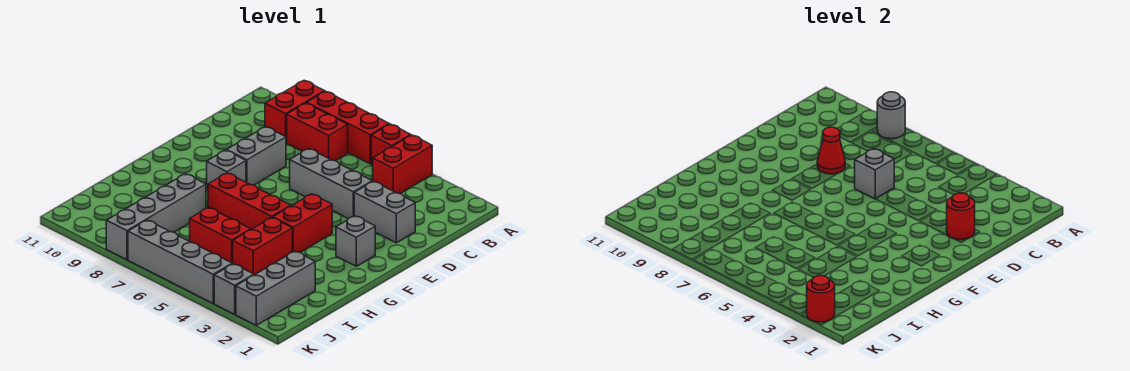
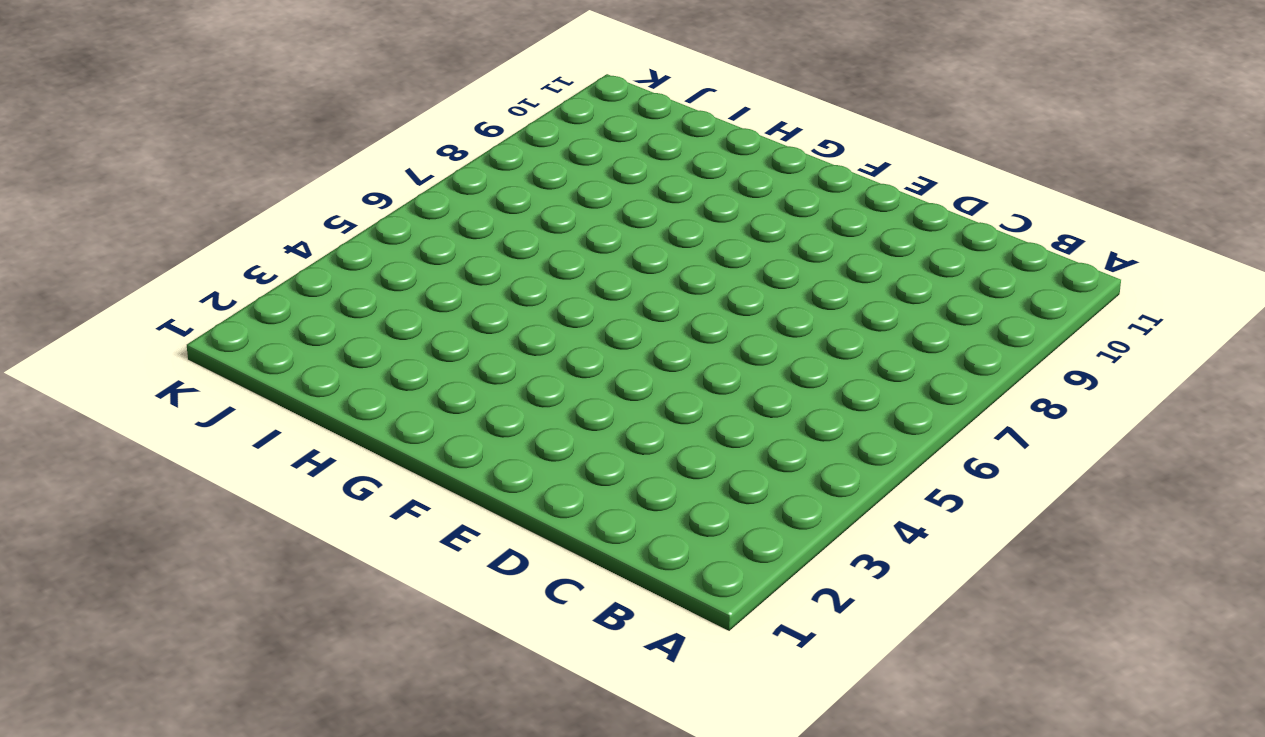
none -> red 1x2 brick [373,135,432,194]
none -> red 1x1 brick [371,124,411,165]
none -> red 1x3 brick [307,91,389,164]

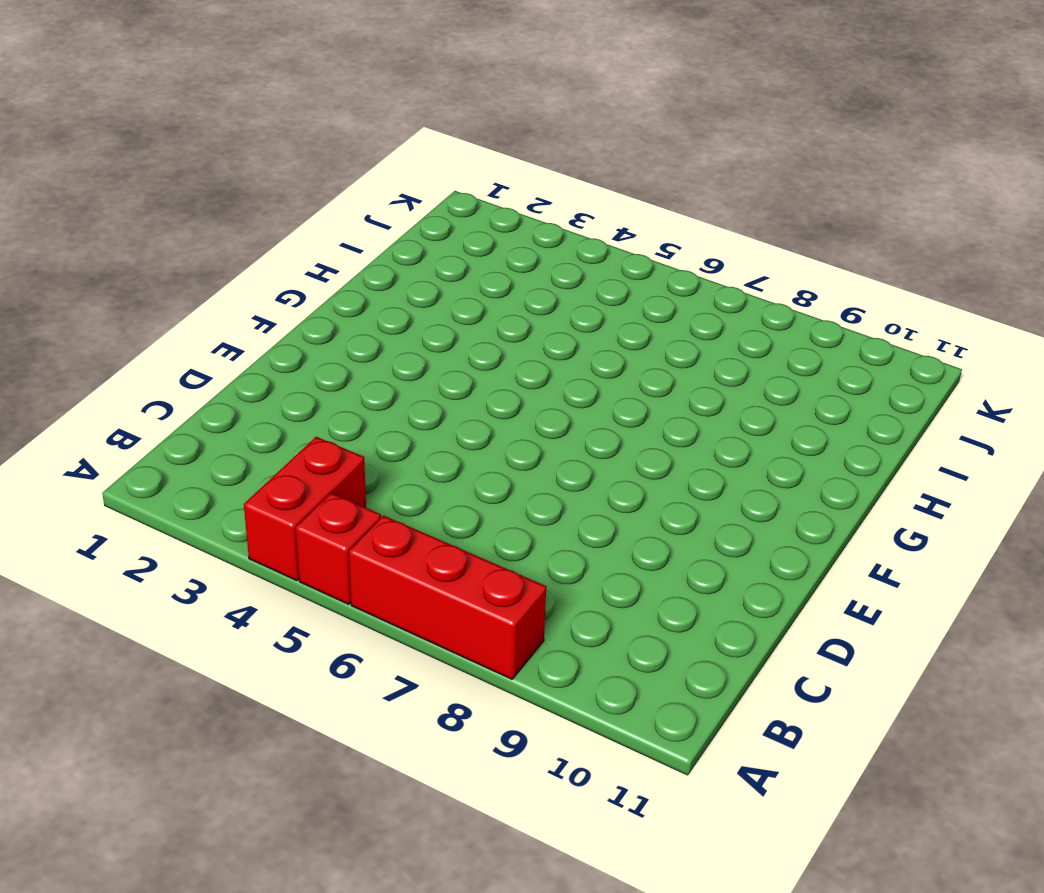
none -> red 1x2 brick [265,80,325,142]
none -> red 1x2 brick [287,103,348,161]
none -> grey 1x2 brick [354,181,415,243]

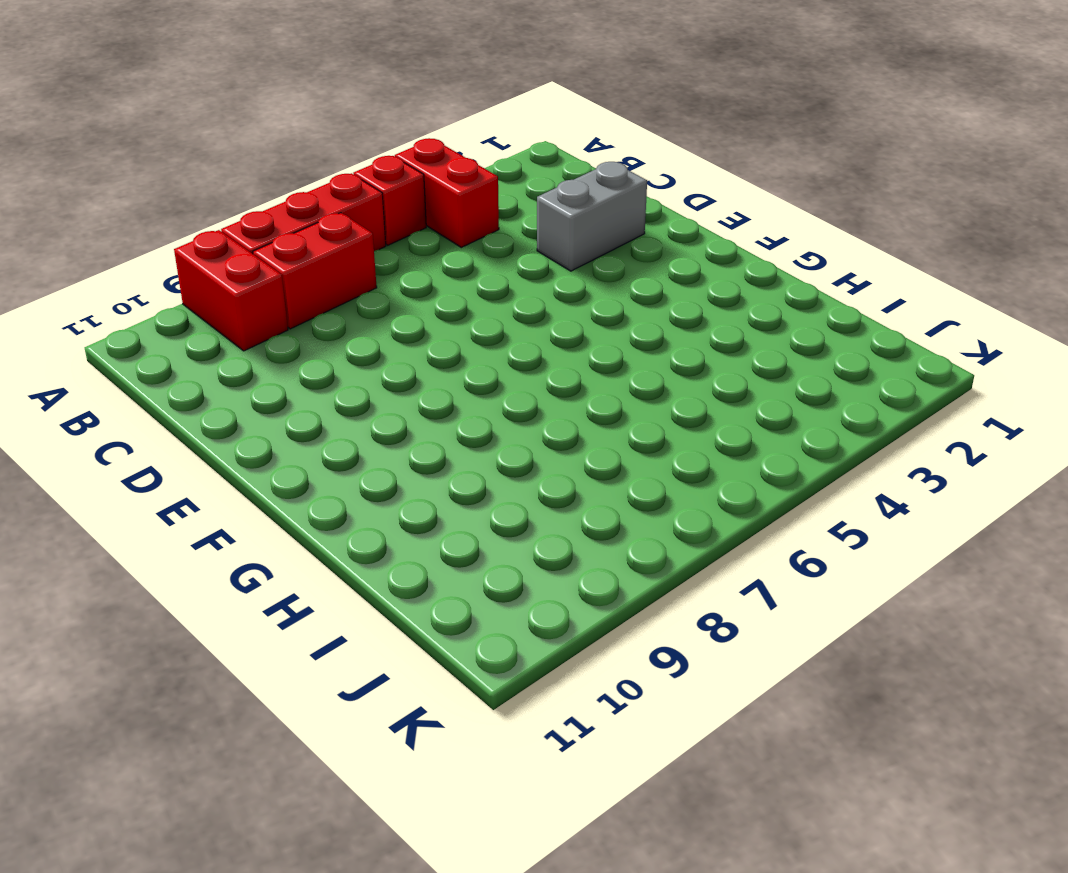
none -> grey 1x3 brick [290,149,373,219]
none -> grey 1x2 brick [227,127,286,185]
none -> grey 1x1 brick [336,216,375,266]

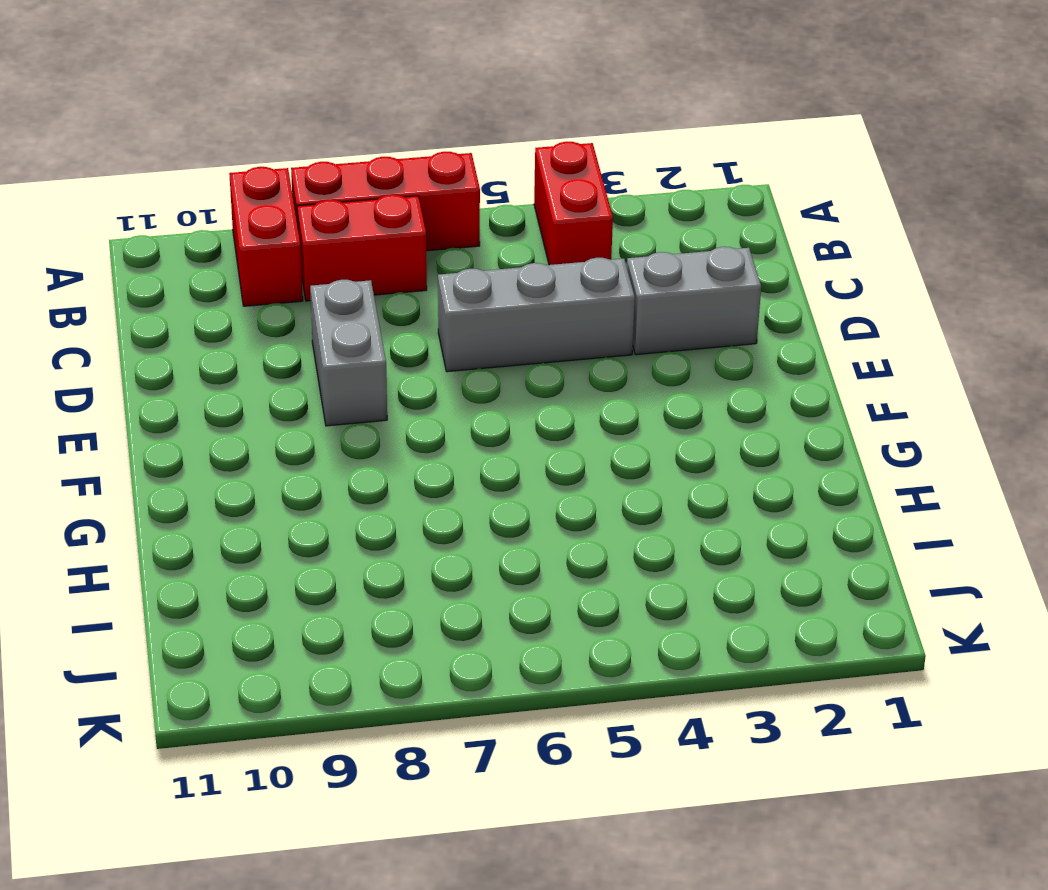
none -> red 1x1 brick [371,124,411,165]
none -> grey 1x1 brick [336,216,375,266]
none -> red 1x2 brick [273,194,332,253]

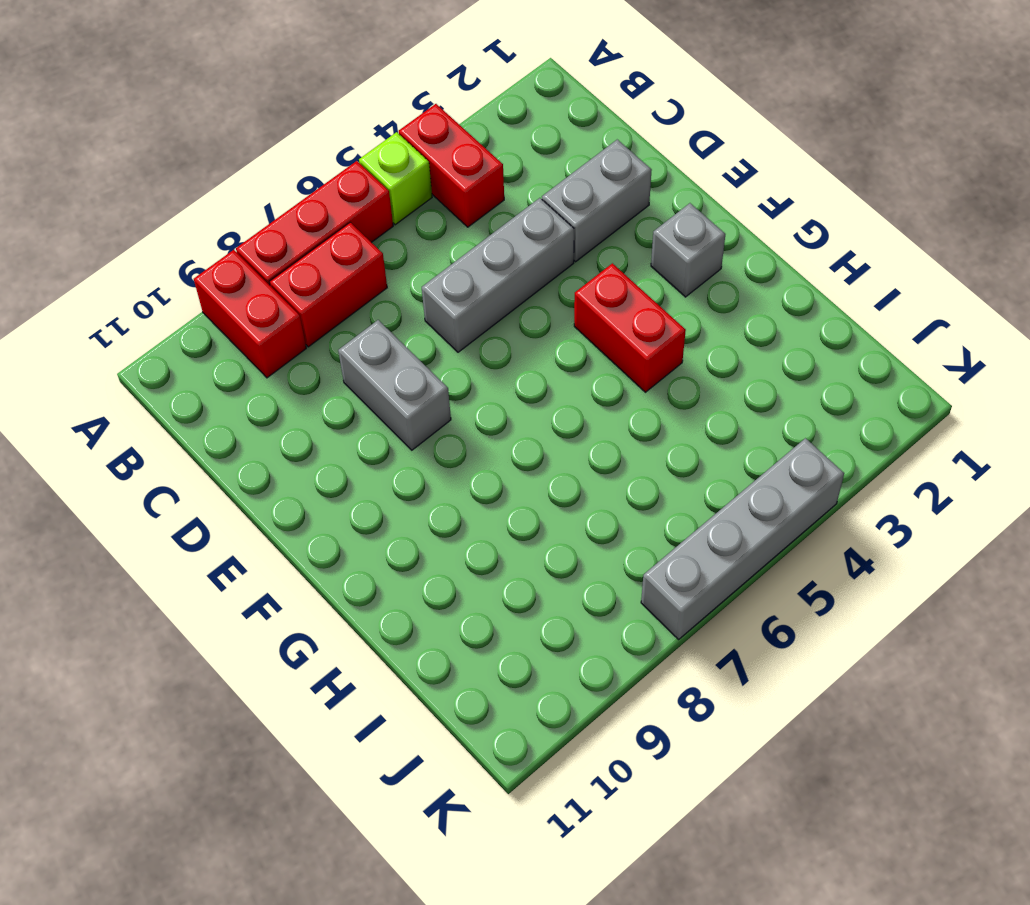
lime 1x1 brick [359,132,432,225] -> red 1x1 brick [371,124,411,165]
none -> grey 1x1 brick [207,150,246,191]
none -> red 1x3 brick [208,173,291,229]
none -> red 1x2 brick [233,218,292,275]

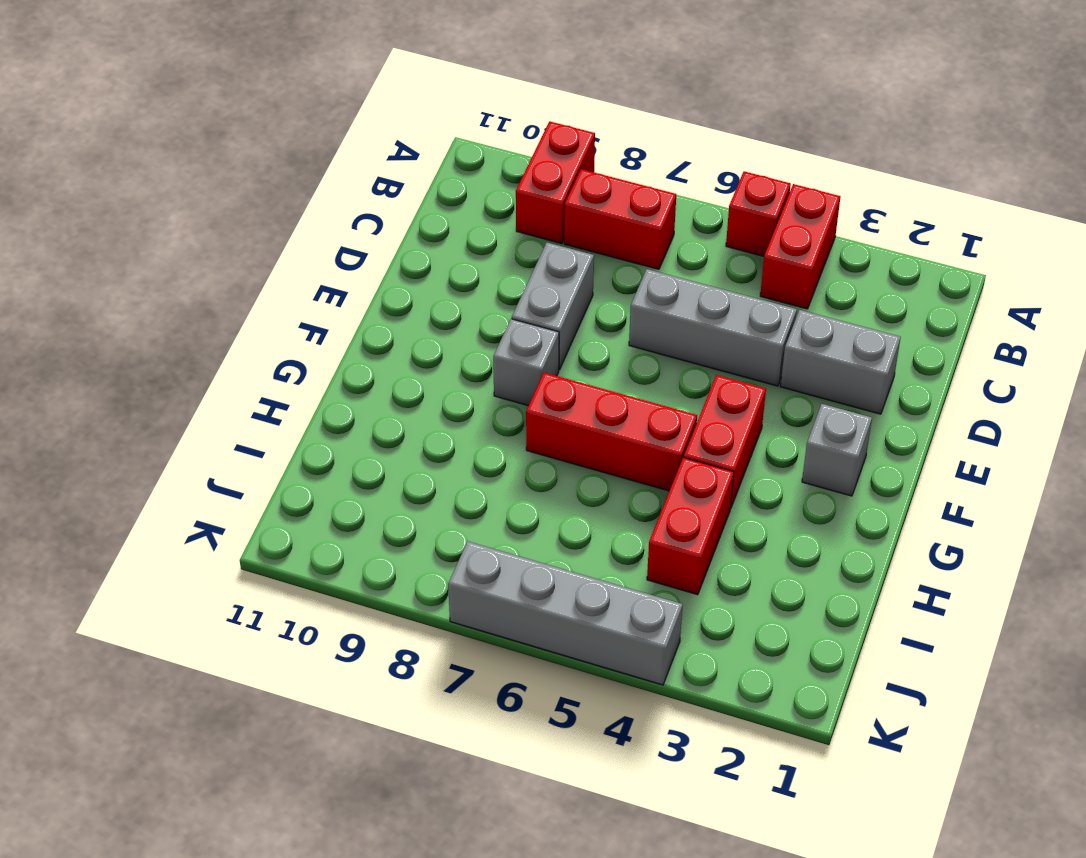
none -> red 1x3 brick [307,91,389,164]
none -> grey 1x4 brick [106,174,206,260]
none -> grey 1x3 brick [236,251,315,325]

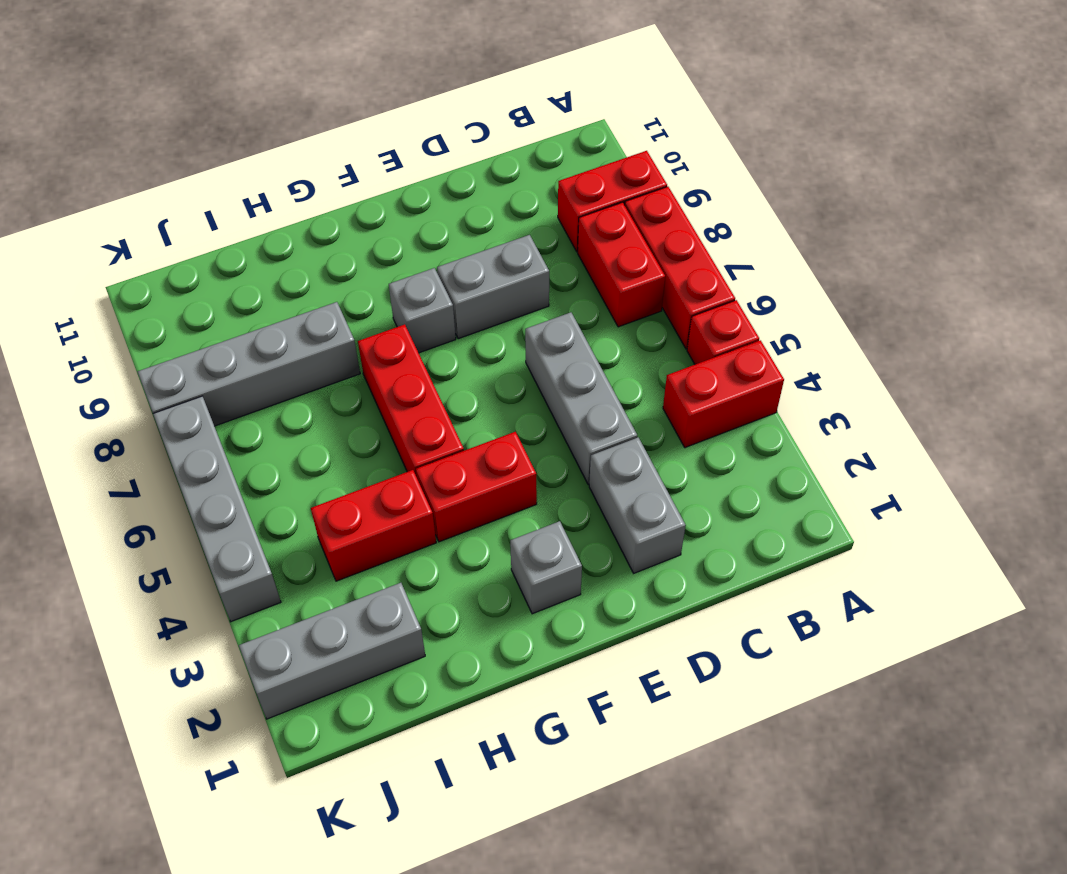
none -> red 1x2 brick [190,207,251,264]
none -> grey 1x1 brick [214,264,254,314]
none -> grey 1x1 round brick [877,92,905,139]

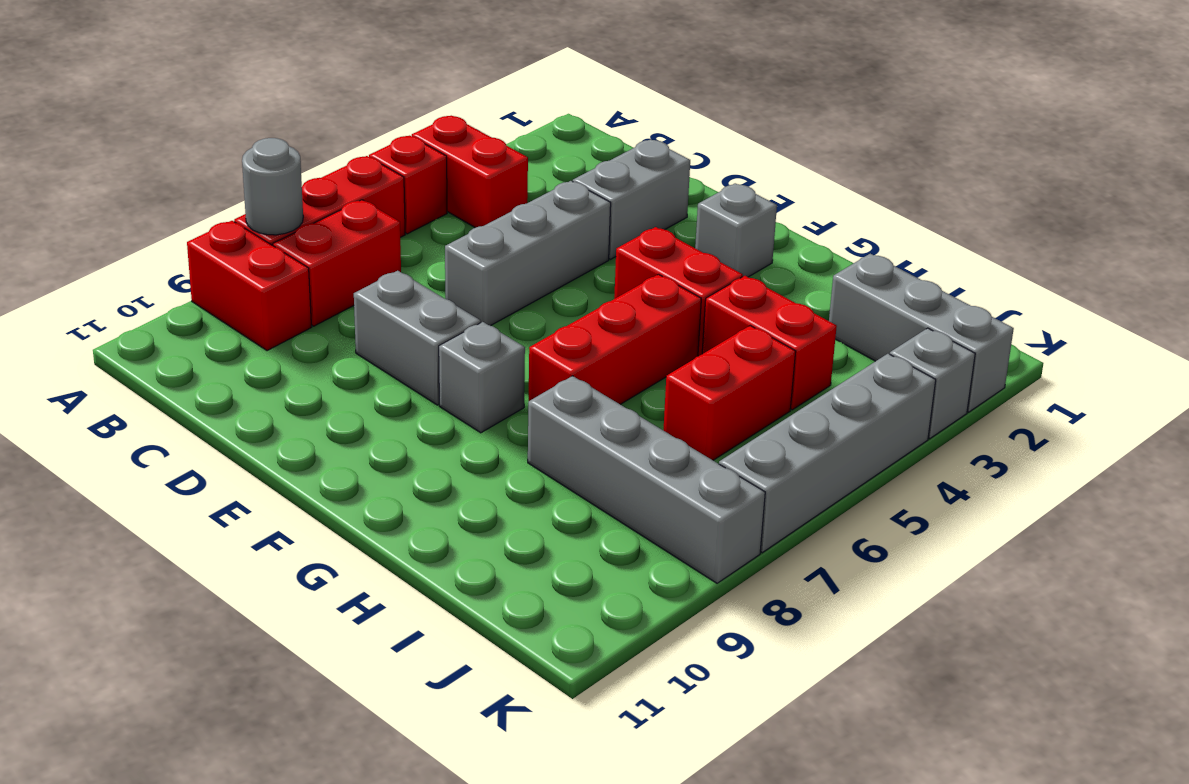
none -> red 1x1 round brick [947,193,975,240]
none -> grey 1x1 brick [855,149,894,199]
none -> red 1x1 cone [817,127,845,174]

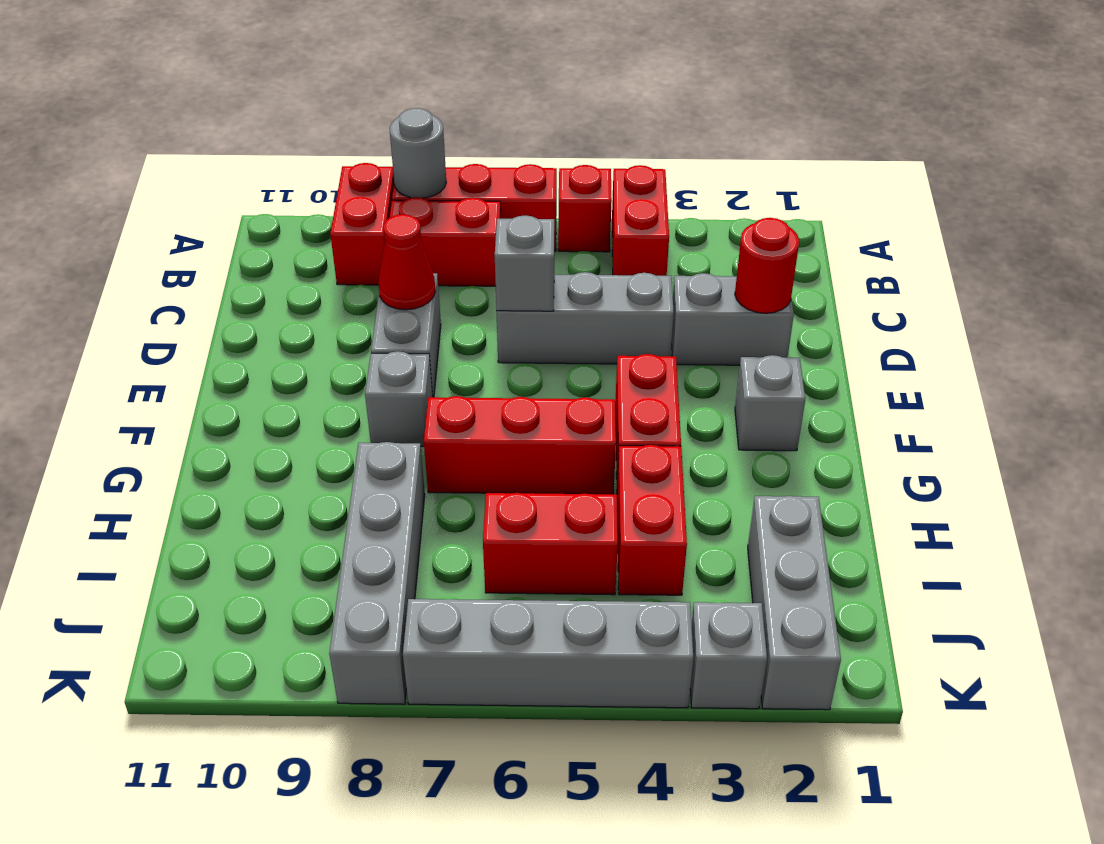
none -> red 1x1 round brick [807,276,835,322]

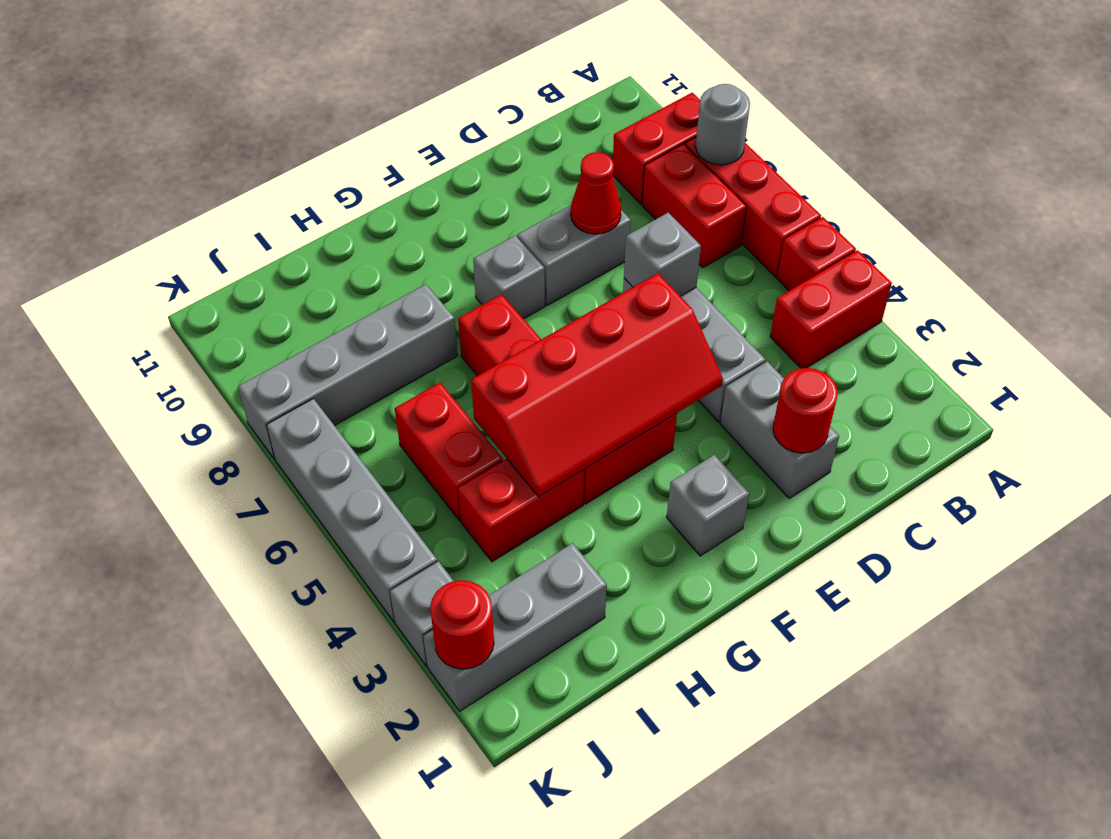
red 2x4 slope [471,273,723,497] -> none

